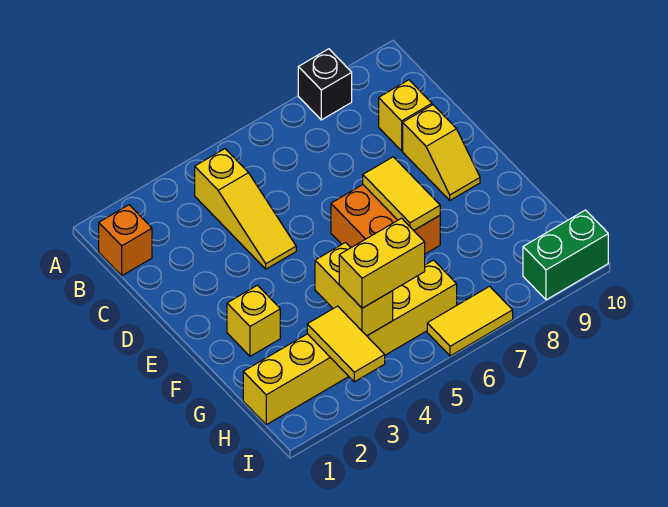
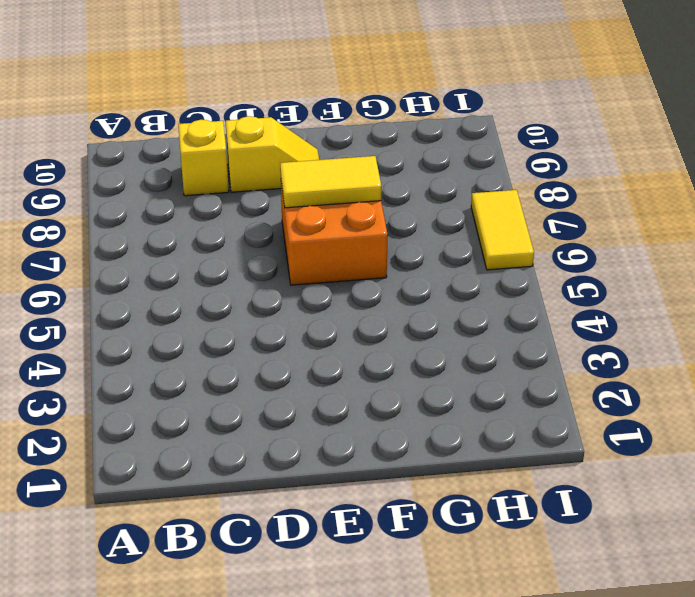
none -> black 1x1 brick [298,49,352,120]
none -> orange 1x1 brick [99,205,152,276]
none -> yellow 1x3 slope [195,149,296,269]

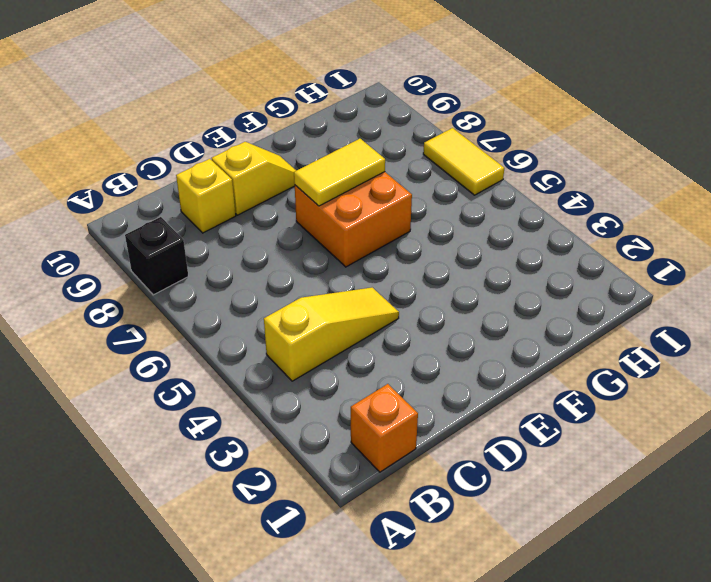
none -> yellow 1x1 brick [227,285,280,356]
none -> yellow 1x6 brick [243,260,457,425]
none -> green 1x2 brick [523,210,608,300]

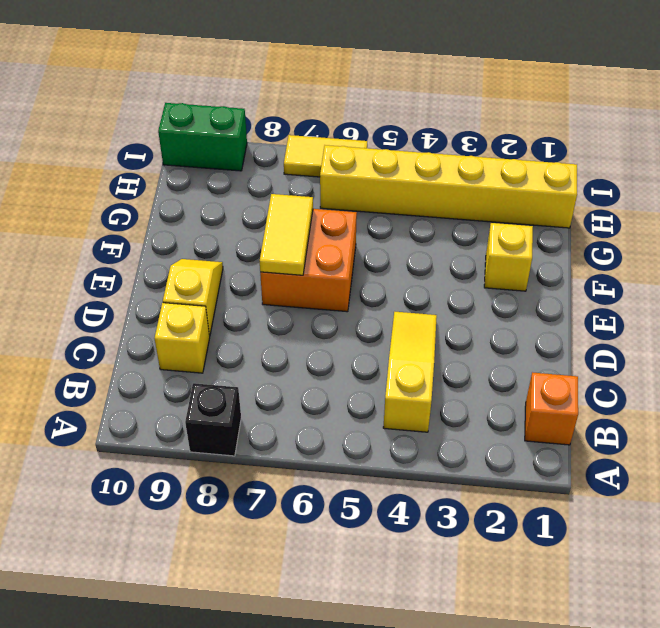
none -> yellow 1x2 brick [315,243,393,336]
none -> yellow 1x2 tile [307,306,385,382]
none -> yellow 1x2 brick [339,218,425,308]

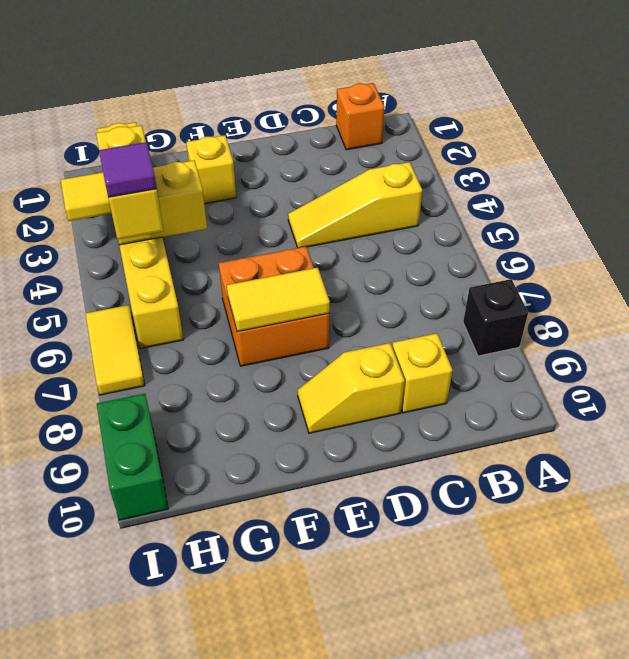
purple 1x1 tile [99,142,157,197] -> none

